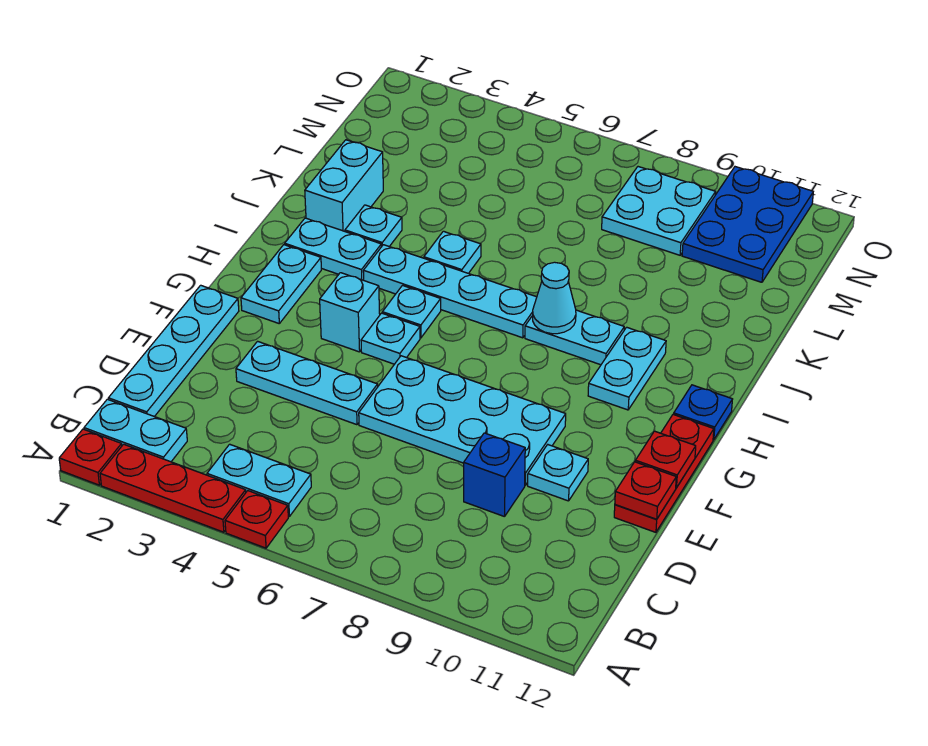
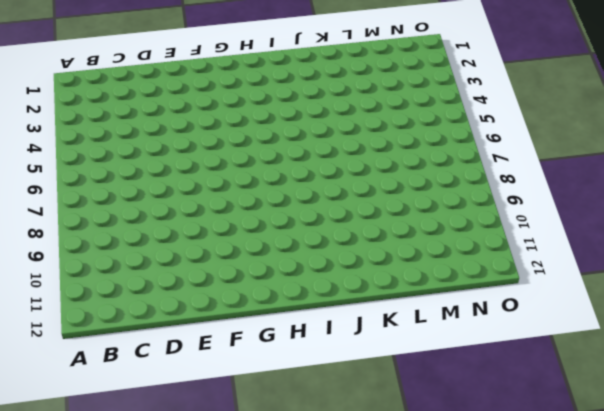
none -> red 1x1 plate [59,429,122,485]
none -> red 1x3 plate [100,444,246,532]
none -> red 1x1 plate [225,491,288,548]

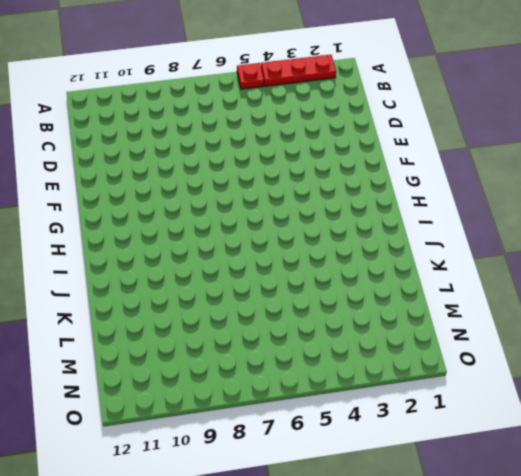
none -> red 1x1 plate [59,429,122,485]
none -> cyan 1x2 plate [84,399,187,462]
none -> cyan 1x2 plate [207,444,311,516]

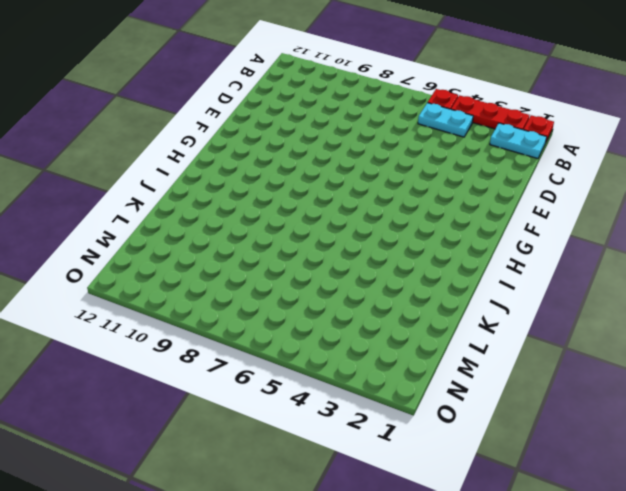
none -> cyan 1x4 plate [108,285,239,417]
none -> blue 1x1 brick [464,433,525,517]
none -> cyan 1x3 plate [236,341,378,425]

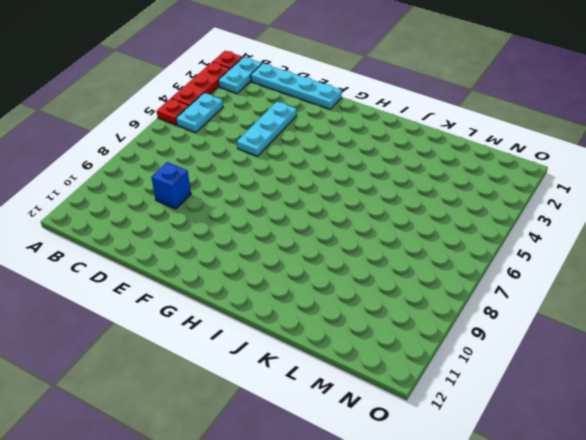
none -> cyan 2x4 plate [359,356,566,485]
none -> cyan 1x1 plate [528,445,588,501]
none -> red 1x3 plate [614,414,714,532]

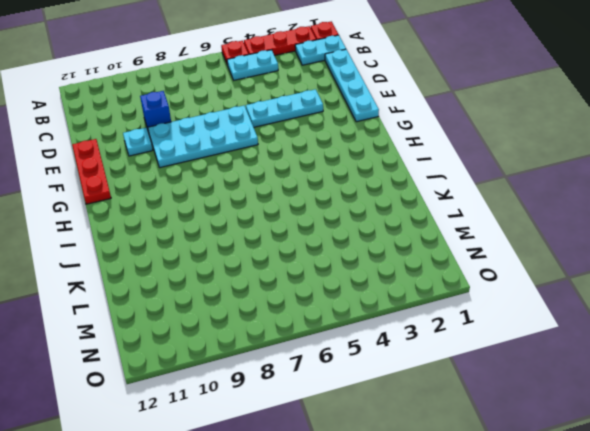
none -> cyan 1x2 plate [241,245,321,323]
none -> cyan 1x1 brick [320,273,380,352]
none -> cyan 1x1 plate [361,313,420,364]

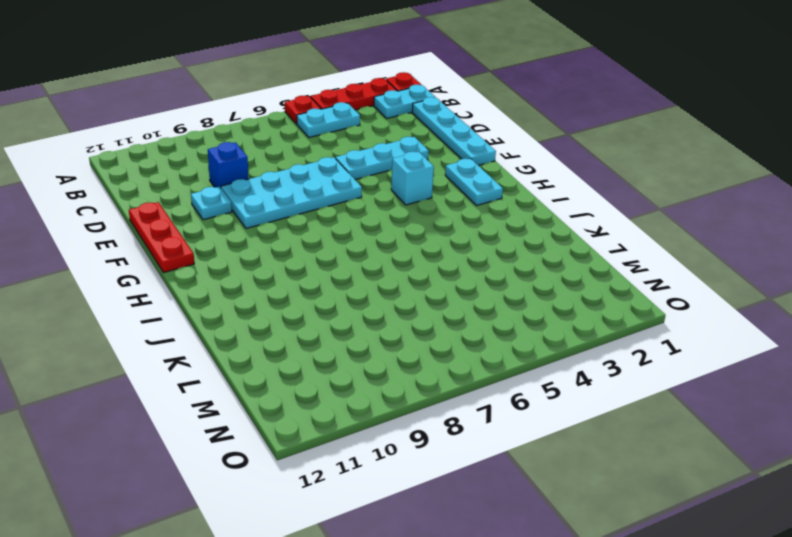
none -> cyan 1x1 plate [361,313,420,364]
none -> cyan 1x1 plate [382,285,441,338]
none -> cyan 1x2 plate [588,327,666,410]

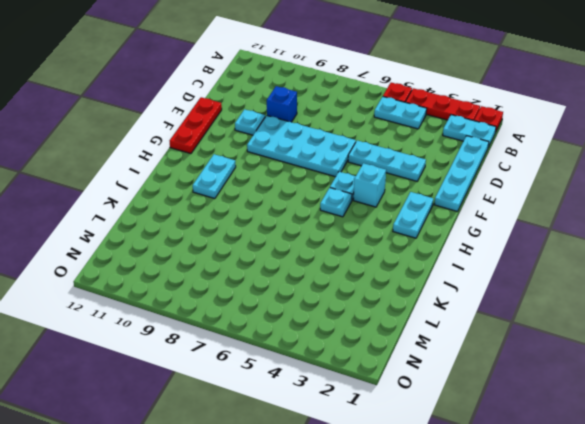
none -> blue 1x1 plate [674,385,733,440]
none -> cyan 1x2 plate [285,218,381,280]
none -> cyan 1x4 plate [363,245,537,338]

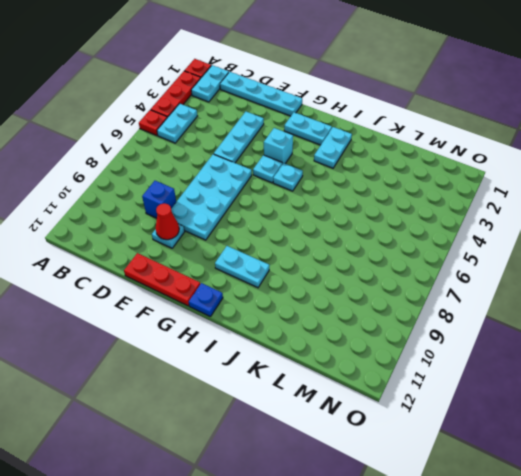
red 1x1 cone [156,203,179,240] -> none
none -> cyan 1x4 plate [363,245,537,338]
none -> cyan 1x2 plate [525,310,624,365]
none -> cyan 1x2 brick [305,140,383,231]

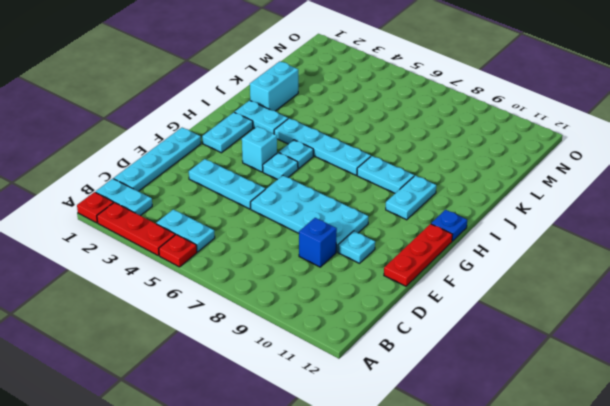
none -> cyan 1x1 plate [345,205,402,247]
none -> cyan 1x1 plate [424,231,481,273]
none -> cyan 2x2 plate [602,167,716,255]

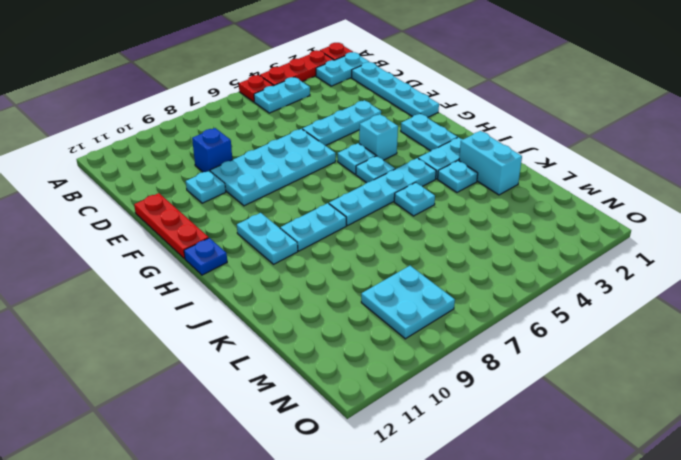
none -> blue 2x3 plate [682,167,813,282]
none -> red 1x1 plate [615,462,676,519]
none -> red 1x1 plate [635,431,696,488]

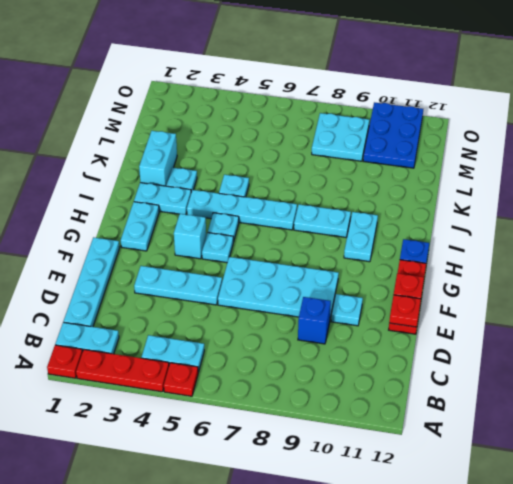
none -> cyan 1x1 cone [533,262,576,334]

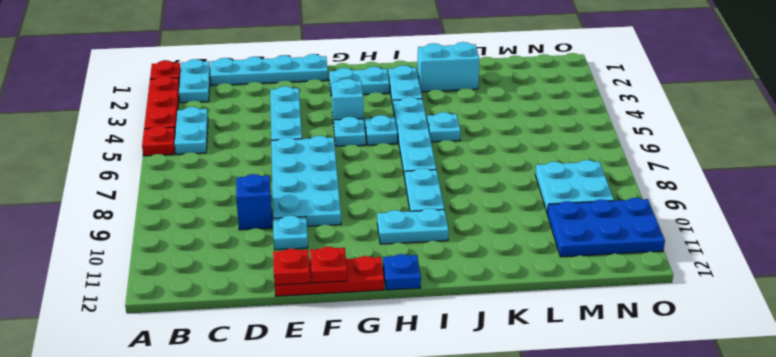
none -> cyan 1x1 plate [345,205,402,247]
none -> cyan 1x1 cone [533,262,576,334]

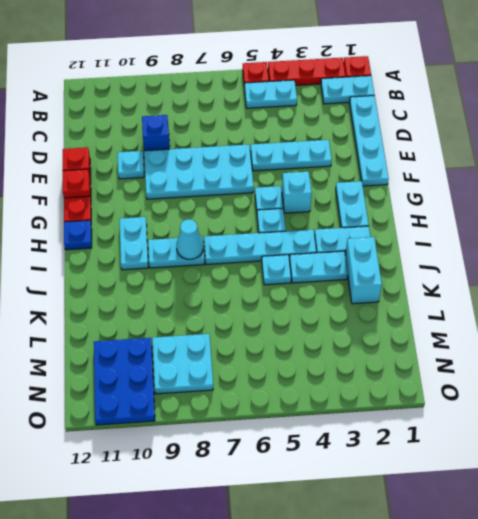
cyan 1x2 plate [290,251,348,283] -> cyan 1x1 plate [345,205,402,247]

